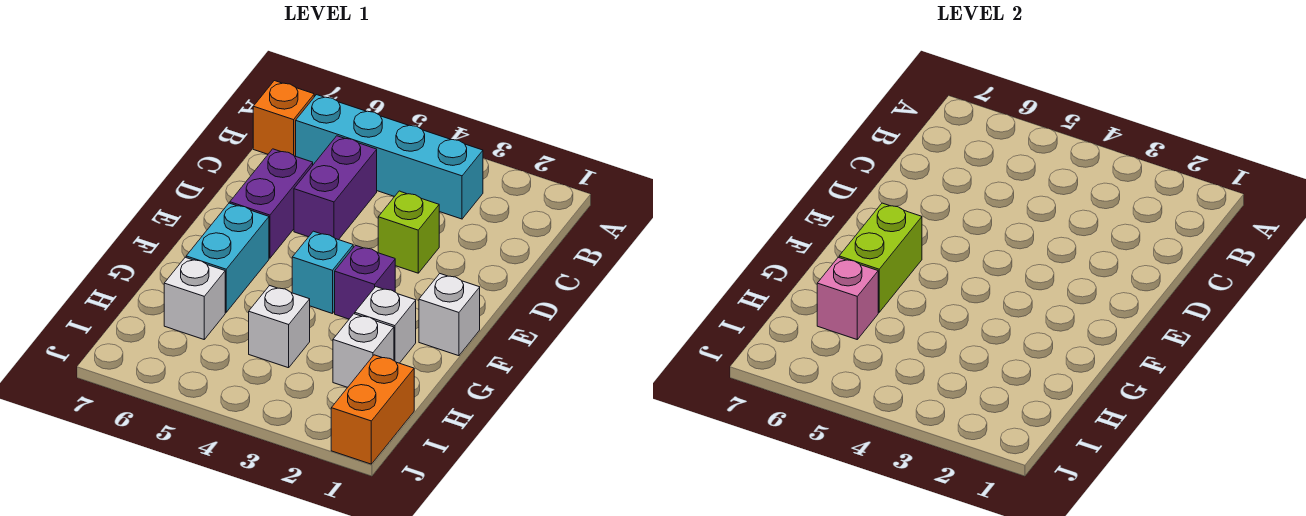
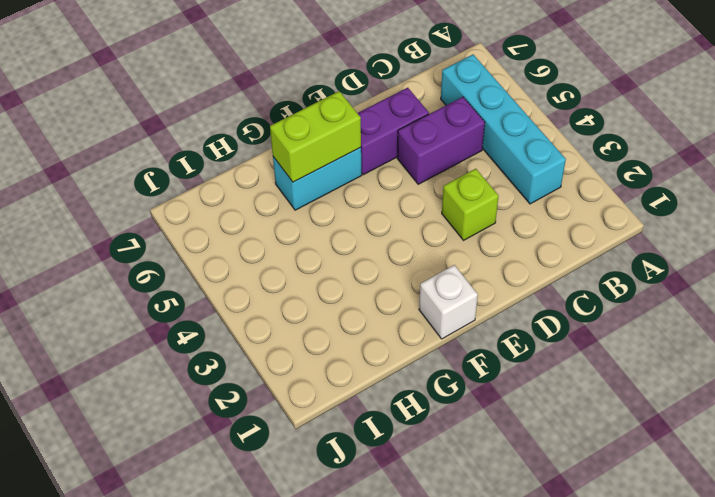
none -> orange 1x1 brick [253,81,314,156]
none -> purple 1x1 brick [335,245,395,319]
none -> cyan 1x1 brick [292,231,353,314]

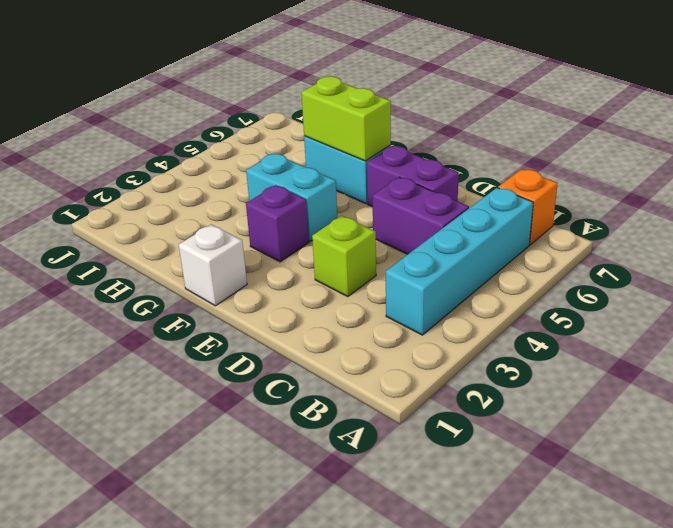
cyan 1x2 brick [246,154,337,241] -> cyan 1x1 brick [292,231,353,314]
none -> white 1x1 brick [355,287,416,363]
none -> white 1x1 brick [333,314,394,387]
none -> white 1x1 brick [249,285,310,368]

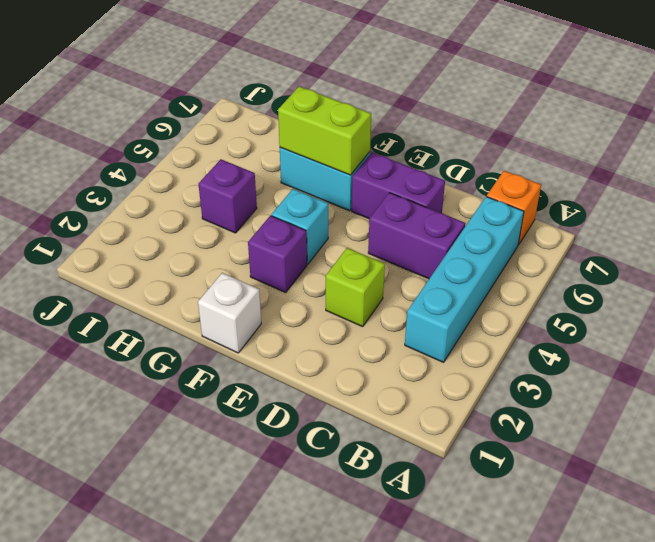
purple 1x1 brick [198,159,257,233] -> white 1x1 brick [249,285,310,368]
none -> white 1x1 brick [355,287,416,363]
none -> white 1x1 brick [333,314,394,387]
none -> white 1x1 brick [164,257,225,339]

